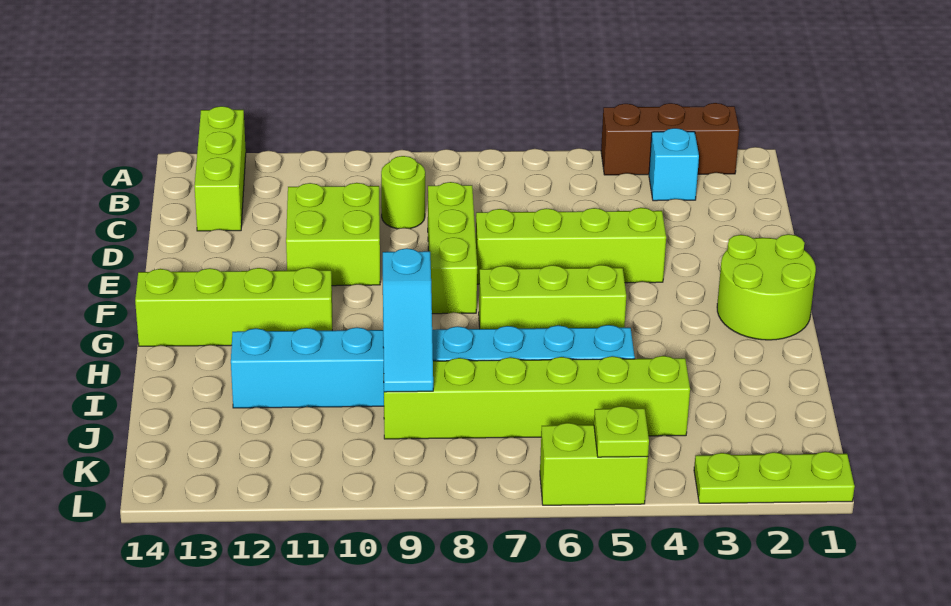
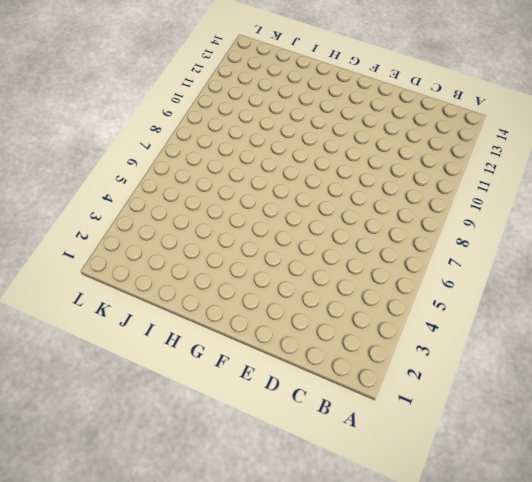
none -> brown 1x3 brick [601,103,739,175]
none -> lime 1x3 brick [194,106,246,231]
none -> cyan 1x1 brick [649,128,699,201]

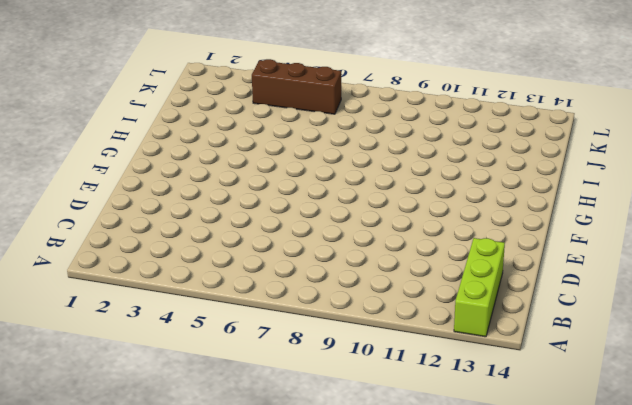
brown 1x3 brick [252,59,341,114] -> brown 1x3 brick moved to [601,103,739,175]
none -> cyan 1x1 brick [649,128,699,201]
none -> lime 1x1 round brick [381,156,425,229]
none -> lime 1x3 brick [428,182,477,314]

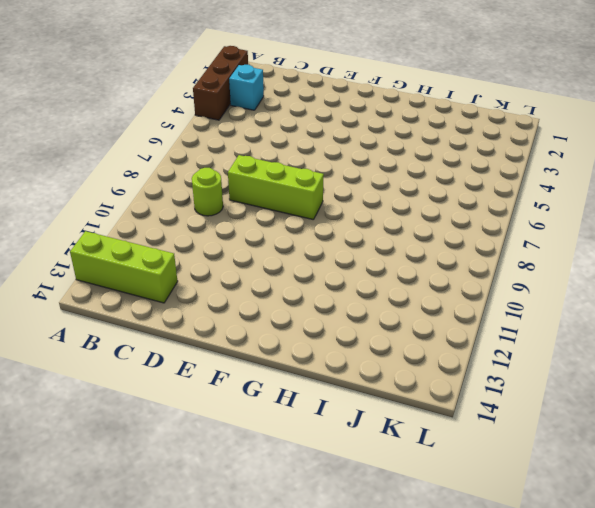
none -> lime 2x2 brick [286,183,380,286]
none -> lime 1x4 brick [476,208,666,284]
none -> lime 2x2 round brick [717,234,816,340]

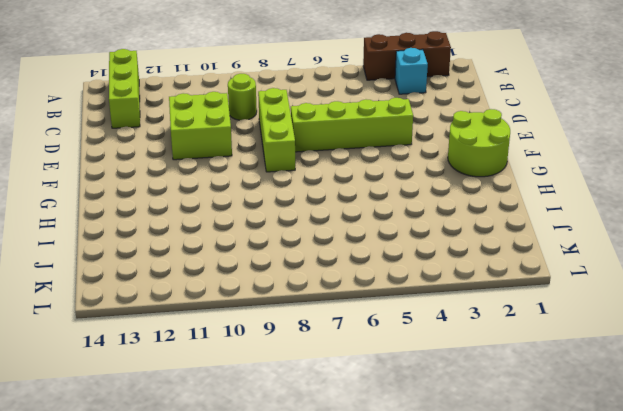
none -> lime 1x3 brick [479,265,626,329]
none -> lime 1x4 brick [135,267,332,346]
none -> cyan 1x8 brick [231,325,635,408]

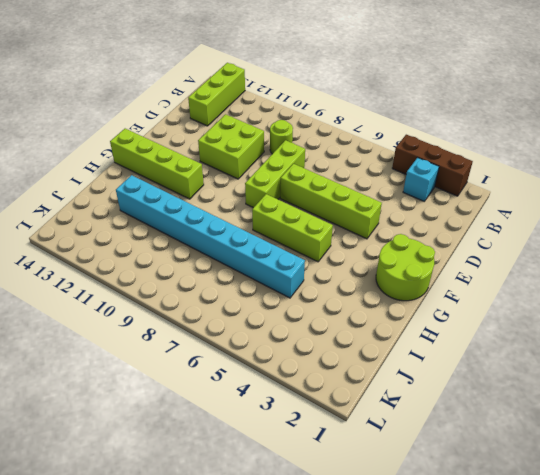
none -> lime 1x6 brick [384,356,690,439]
none -> lime 1x3 plate [694,452,855,503]
none -> lime 1x2 brick [540,423,648,505]

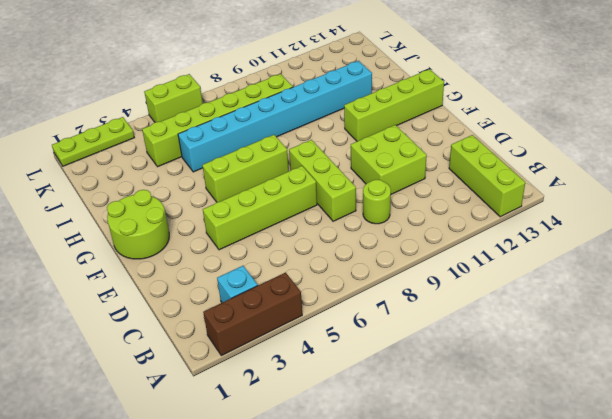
none -> cyan 1x3 slope [383,248,433,392]
none -> lime 1x1 plate [594,406,649,457]

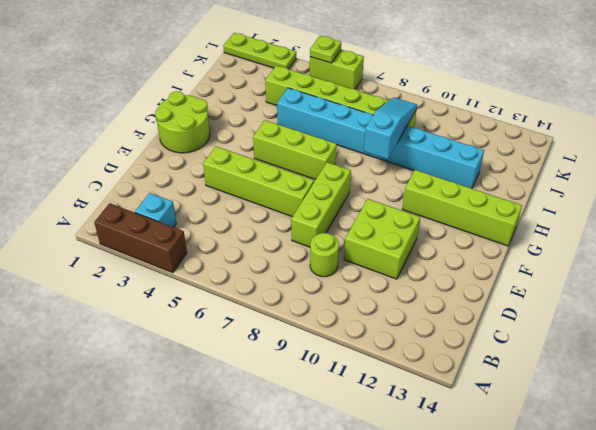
none -> lime 1x3 brick [194,106,246,231]

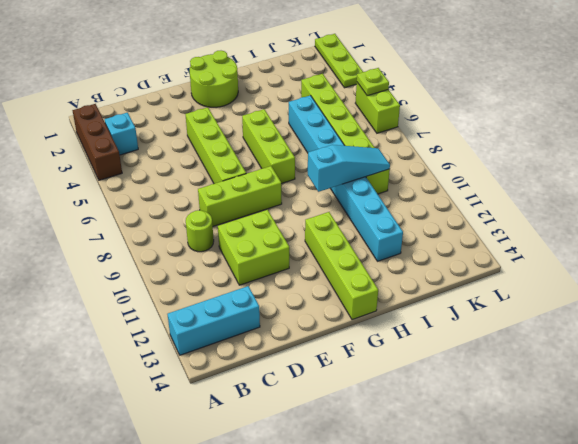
cyan 1x3 brick [168,286,260,355] -> lime 1x3 brick [194,106,246,231]

